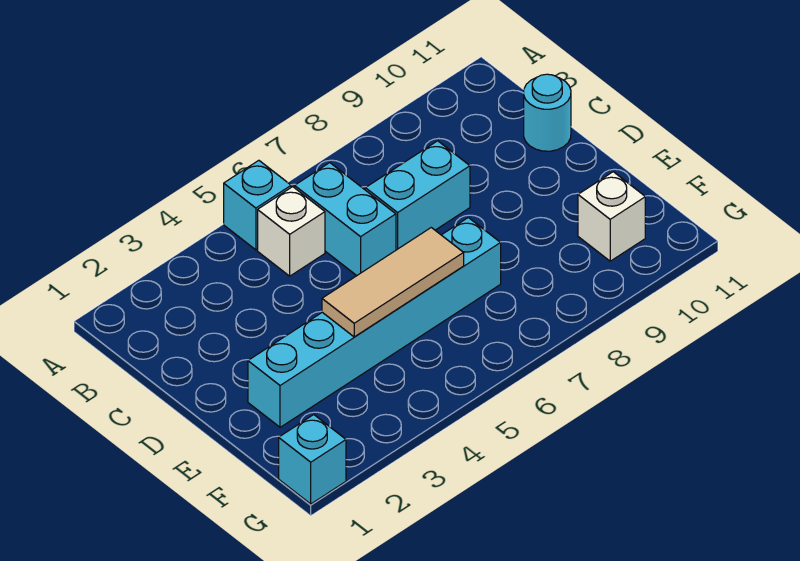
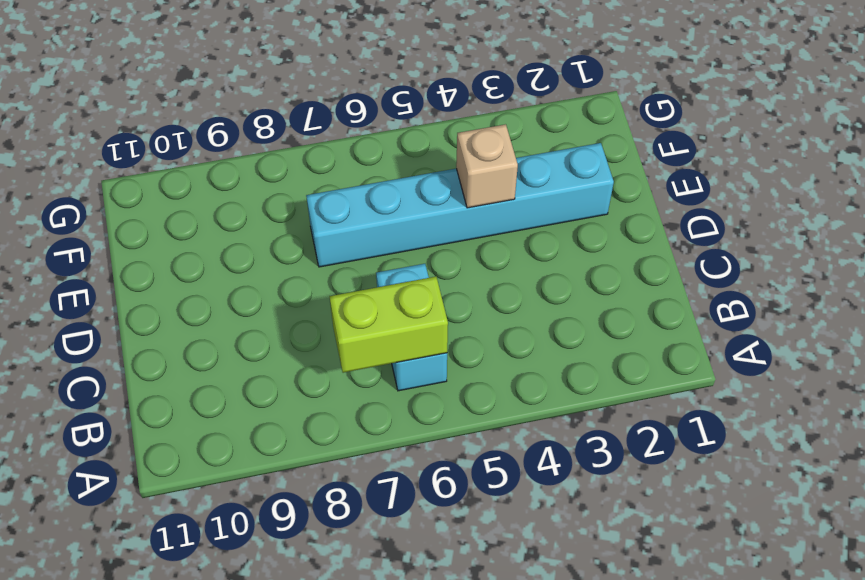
lime 1x2 brick [329,277,448,373] -> none
tan 1x1 brick [456,124,518,208] -> tan 1x3 tile [322,228,464,337]
none -> cyan 1x1 brick [224,160,291,250]
none -> white 1x1 brick [258,187,325,276]

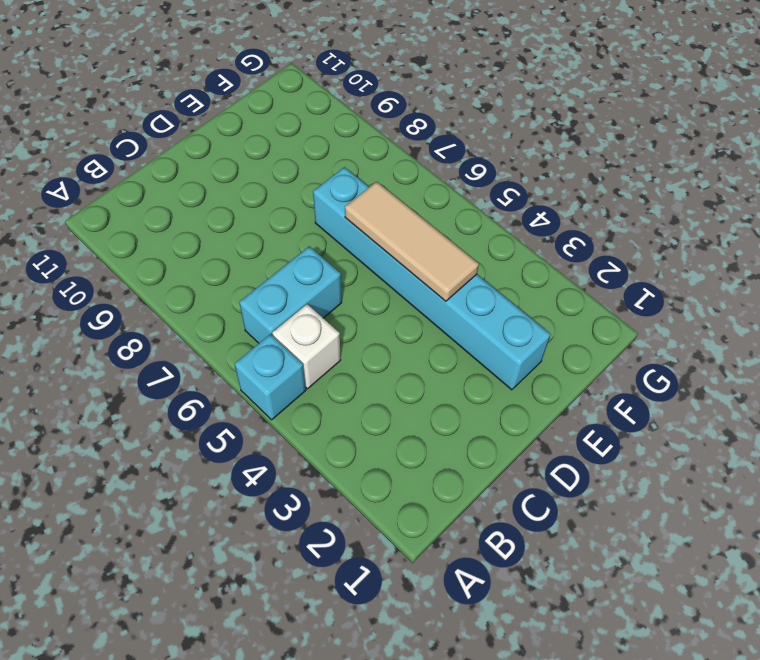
none -> cyan 1x2 brick [365,141,470,250]
none -> cyan 1x1 round brick [524,74,571,151]

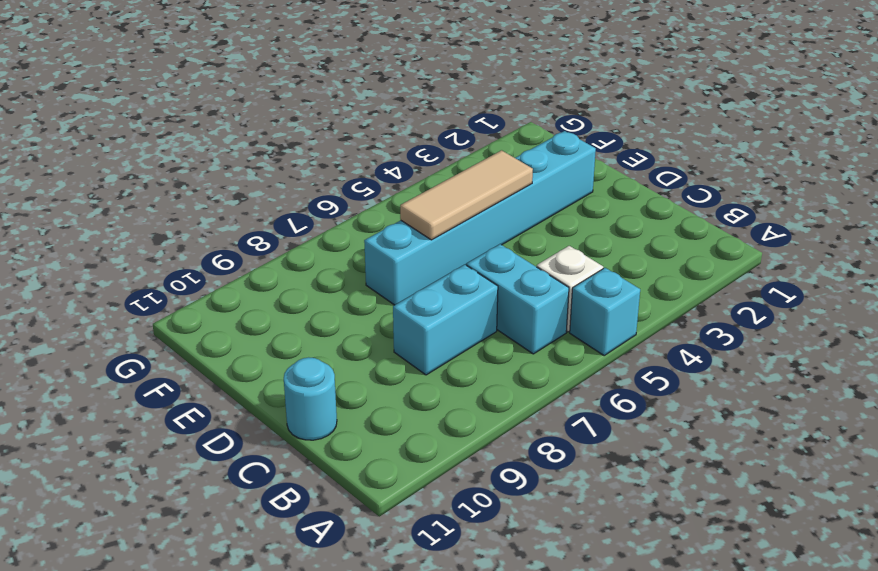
none -> white 1x1 brick [578,172,645,261]
none -> cyan 1x1 brick [279,415,346,504]

